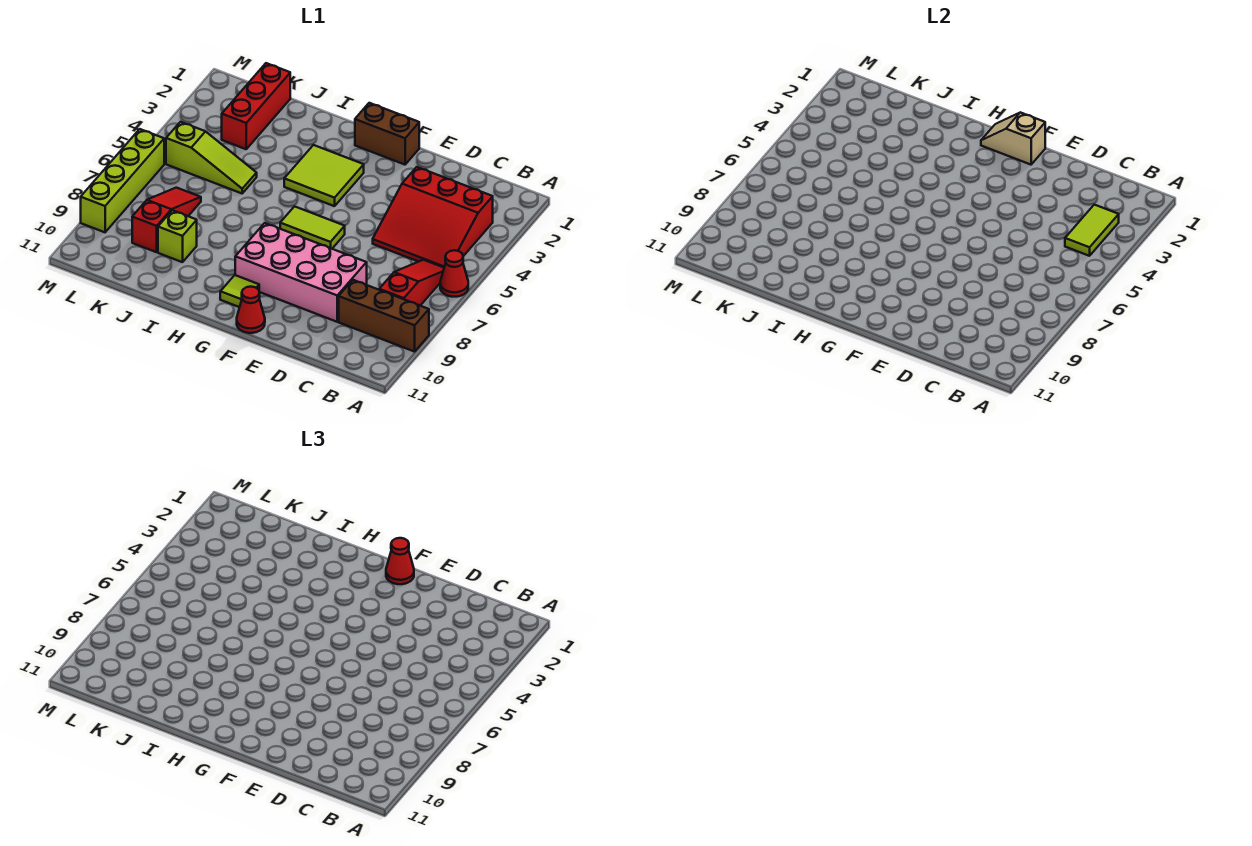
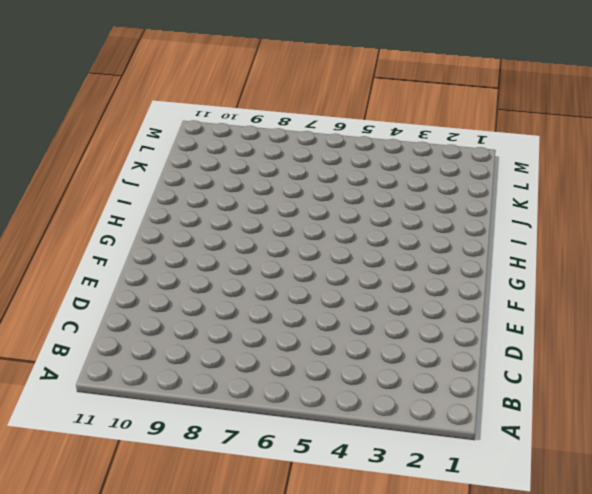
none -> red 1x1 cone [440,250,468,297]
none -> brown 1x3 brick [339,280,429,352]
none -> red 3x3 slope [373,167,493,267]

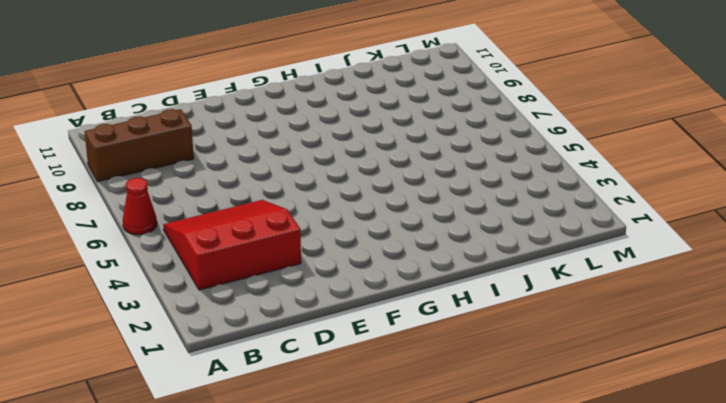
none -> red 1x3 slope [379,260,444,306]
none -> pink 2x4 brick [235,223,367,322]
none -> brown 1x2 brick [355,103,419,165]

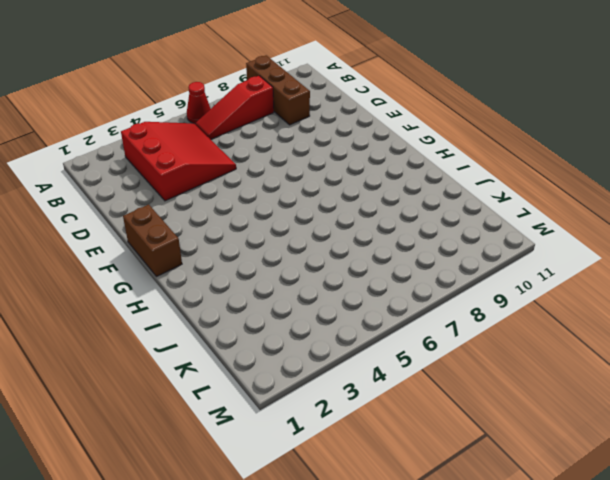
none -> pink 2x4 brick [235,223,367,322]
none -> lime 1x2 tile [280,206,345,249]
none -> red 1x1 cone [237,287,265,333]

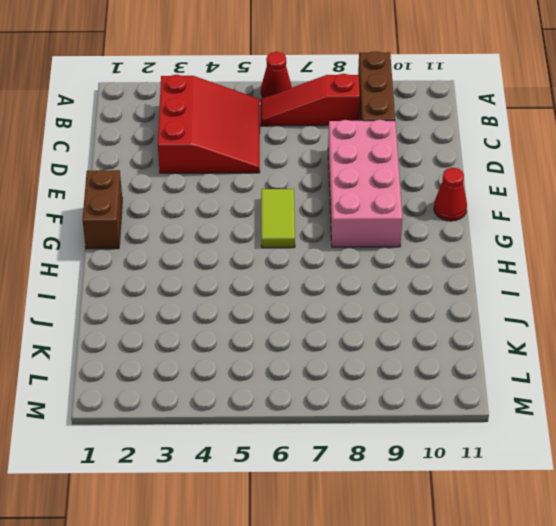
none -> lime 2x2 tile [284,145,364,206]
none -> lime 1x1 tile [220,275,259,307]
none -> lime 1x3 slope [166,122,257,193]

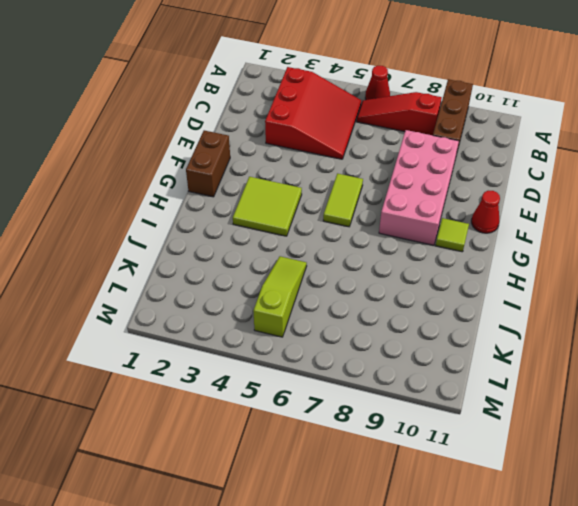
none -> lime 1x1 brick [158,210,197,262]
none -> red 1x3 brick [222,63,290,149]
none -> red 1x3 slope [132,188,201,252]

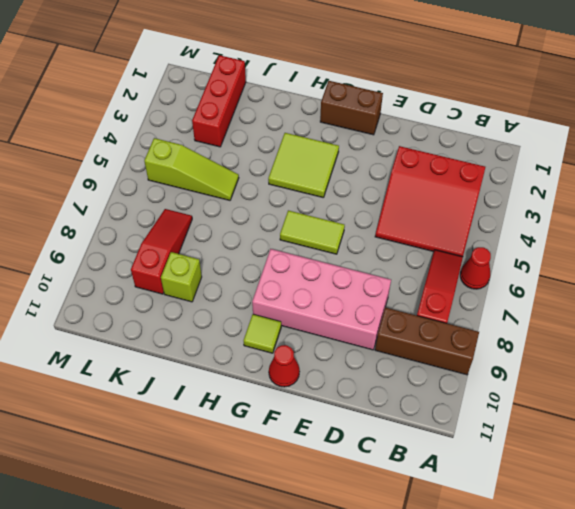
none -> lime 1x4 brick [81,129,164,232]
none -> lime 1x2 tile [1065,205,1119,256]
none -> tan 1x2 slope [981,112,1045,165]

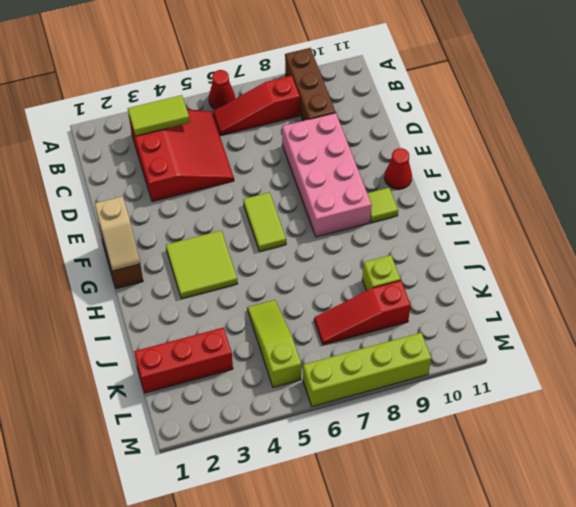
none -> red 1x1 cone [386,538,414,584]

